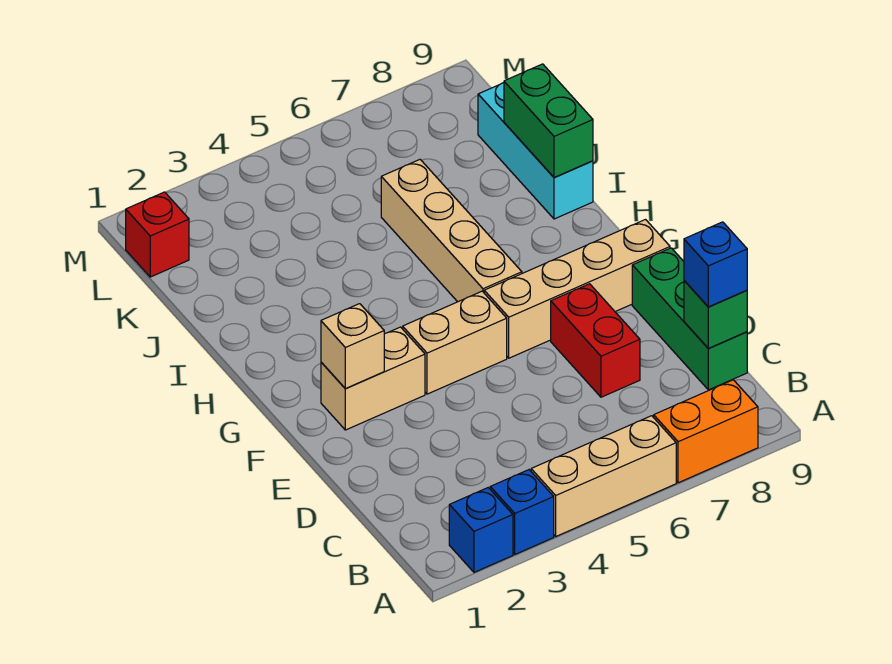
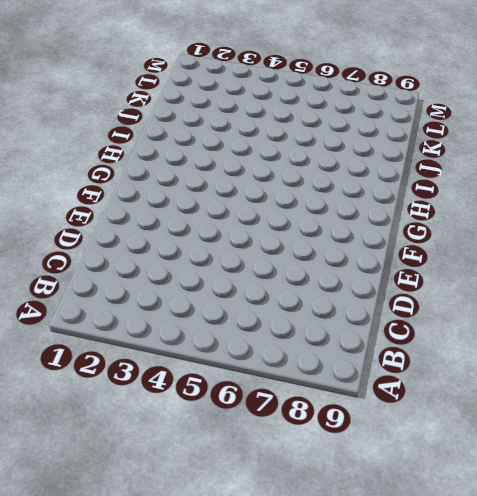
none -> blue 1x1 brick [449,488,513,572]
none -> blue 1x1 brick [490,470,554,554]
none -> tan 1x3 brick [531,416,676,536]

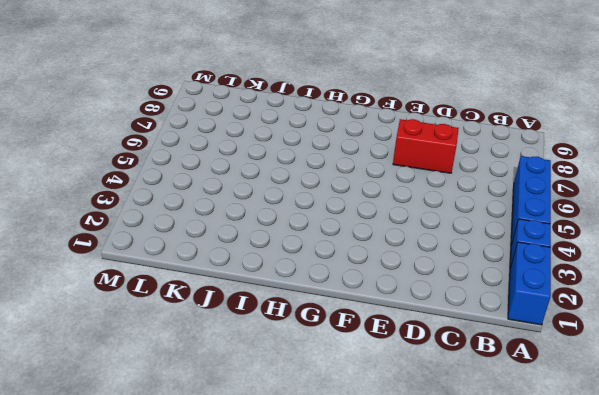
blue 1x2 brick [508,242,551,325] -> blue 1x1 brick [449,488,513,572]
blue 1x3 brick [511,156,551,245] -> tan 1x3 brick [531,416,676,536]
none -> orange 1x2 brick [654,380,758,483]
none -> green 1x3 brick [632,248,747,390]
none -> tan 1x2 brick [321,327,425,430]

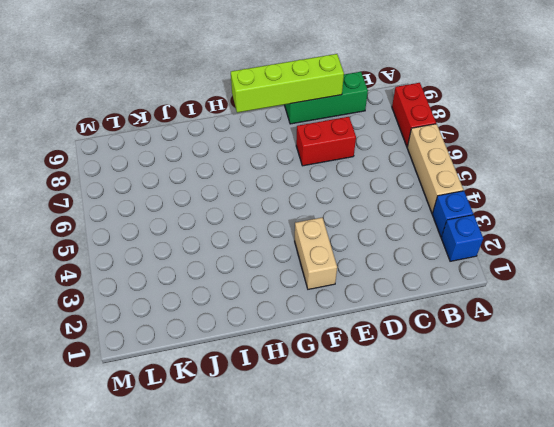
red 1x2 brick [392,83,436,147] -> orange 1x2 brick [654,380,758,483]
lime 1x4 brick [231,54,344,113] -> none
none -> tan 1x2 brick [403,291,507,394]
none -> tan 1x4 brick [484,220,670,358]
none -> tan 1x4 brick [381,160,522,302]

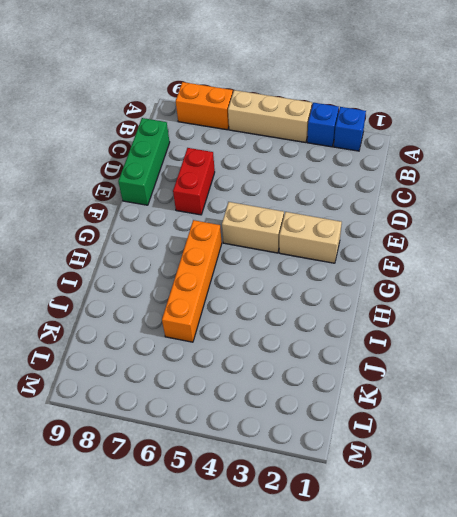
orange 1x4 brick [162,220,222,342] -> tan 1x4 brick [381,160,522,302]
none -> tan 1x4 brick [484,220,670,358]
none -> cyan 1x3 brick [478,83,593,219]
none -> red 1x1 brick [126,192,189,277]

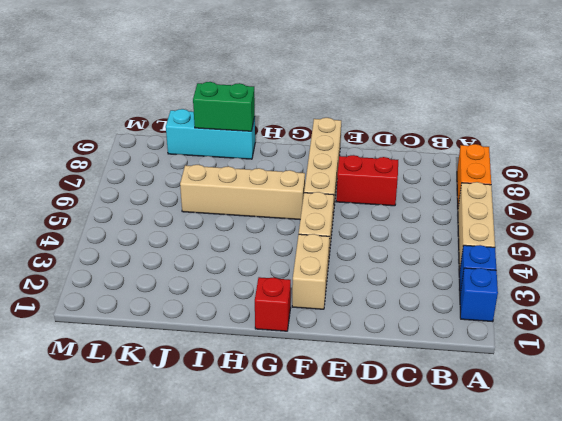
red 1x1 brick [255,277,291,331] -> red 1x1 brick moved to [126,192,189,277]
none -> green 1x3 brick [632,248,747,390]
none -> green 1x1 brick [684,281,747,349]
none -> tan 1x1 brick [321,304,384,389]

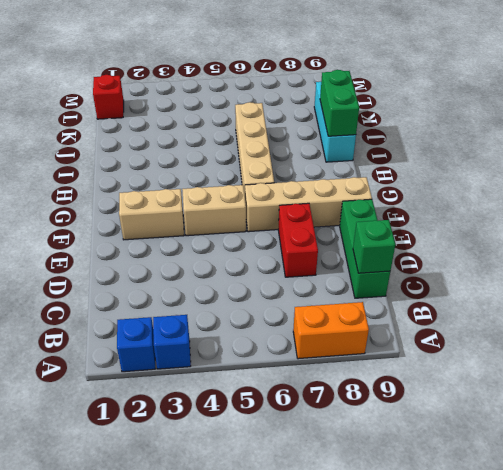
none -> tan 1x3 brick [531,416,676,536]
none -> tan 1x1 brick [321,304,384,389]
none -> blue 1x1 brick [684,222,747,307]

